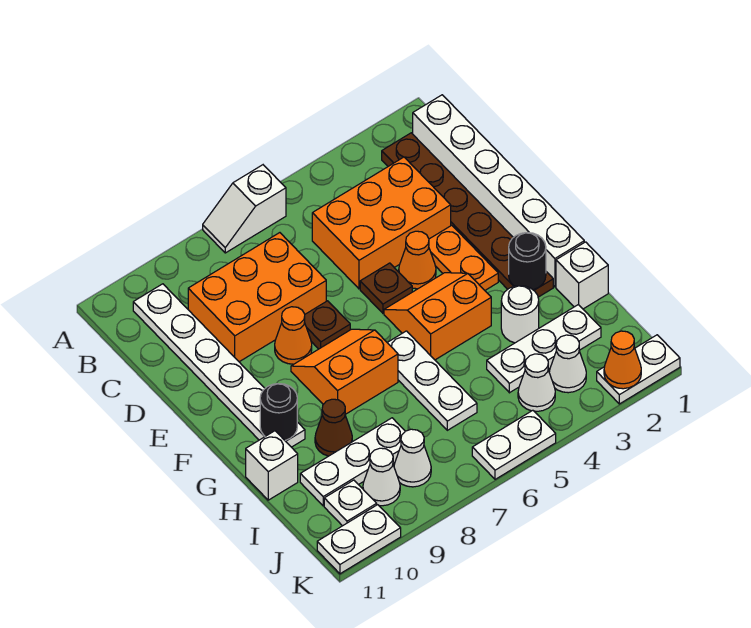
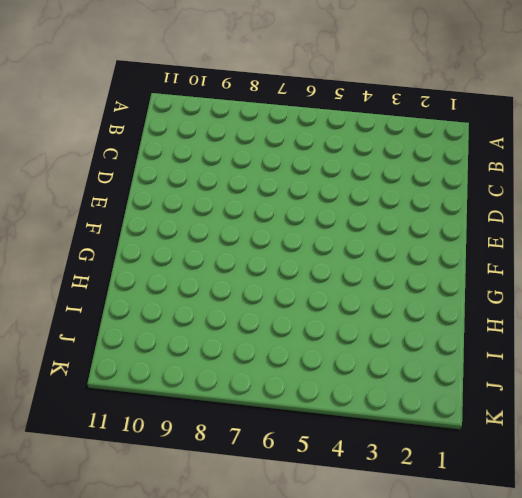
none -> white 1x2 slope [203,165,286,253]
none -> white 1x6 brick [413,95,584,287]
none -> brown 1x6 plate [382,133,553,297]
none -> white 1x6 plate [133,284,305,447]

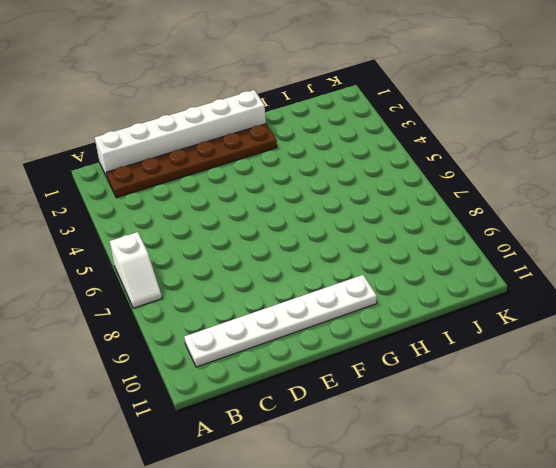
none -> orange 2x3 brick [312,157,451,289]
none -> orange 2x3 brick [188,233,326,362]
none -> orange 1x2 plate [429,225,498,290]
none -> orange 1x1 cone [399,231,436,289]

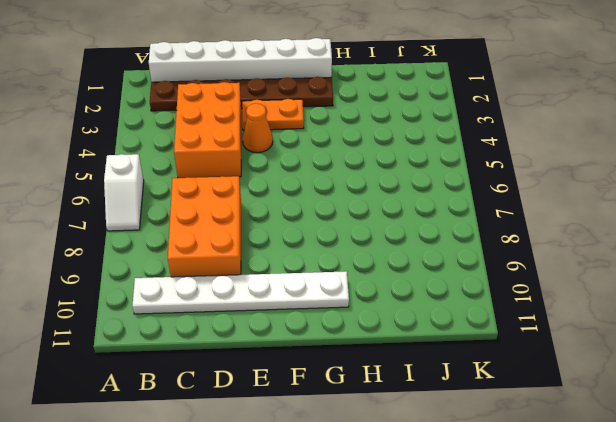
none -> brown 1x1 plate [360,263,412,313]
none -> brown 1x1 plate [305,301,350,349]
none -> orange 1x1 cone [275,307,312,364]
none -> orange 2x2 slope [384,273,491,360]

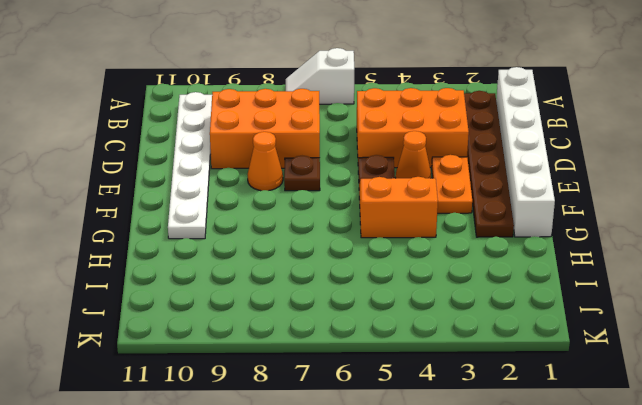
none -> orange 2x2 slope [291,329,398,414]
none -> white 1x3 plate [387,331,477,430]
none -> white 1x1 brick [556,242,608,309]
none -> white 1x1 round brick [501,286,539,343]

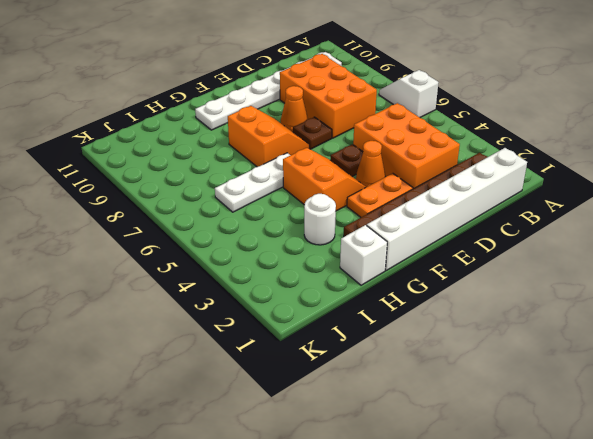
none -> brown 1x1 cone [315,399,352,456]
none -> white 1x1 brick [246,431,298,500]
none -> white 1x3 plate [487,305,601,393]
none -> white 1x3 plate [300,418,405,506]

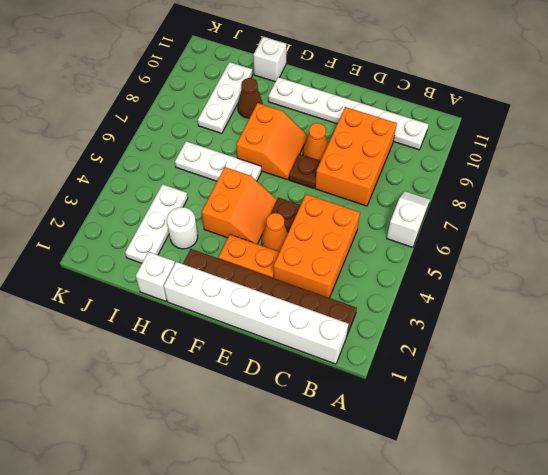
none -> white 1x1 cone [549,335,586,393]
none -> white 1x1 cone [518,354,555,411]
none -> white 1x1 cone [394,429,431,487]
none -> white 1x1 cone [363,448,400,506]

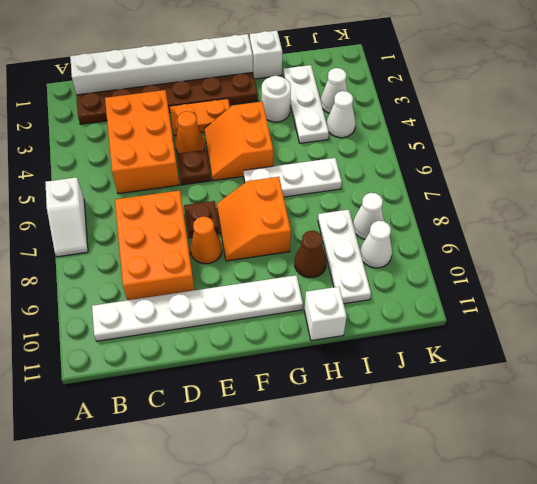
none -> white 1x1 plate [324,480,377,526]
none -> white 1x2 plate [597,335,680,404]
none -> white 1x2 plate [472,410,556,479]
none -> white 1x2 plate [317,505,401,574]

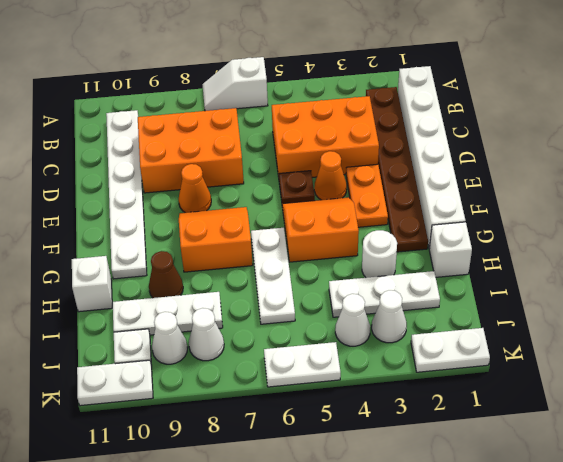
none -> brown 1x1 plate [305,301,350,349]
none -> black 1x1 round brick [509,233,546,290]
none -> black 1x1 round brick [260,384,297,440]
none -> orange 1x1 cone [604,331,641,389]

